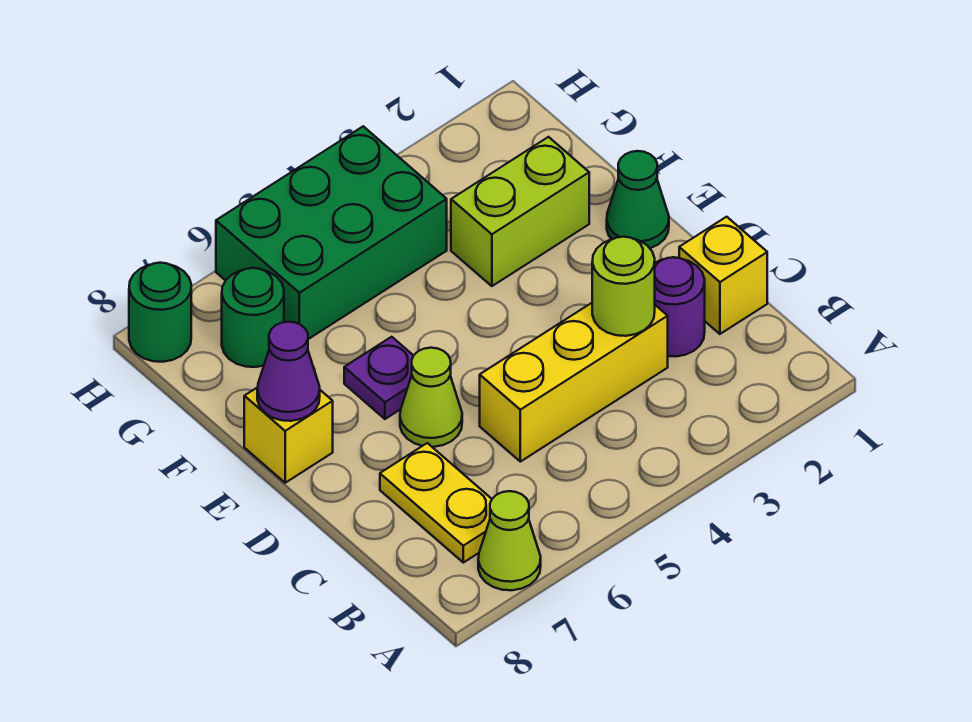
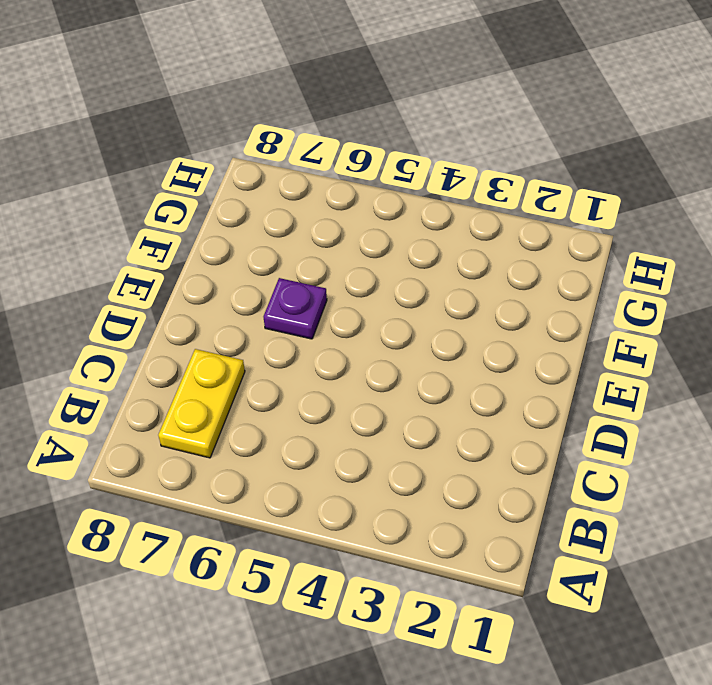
none -> lime 1x1 cone [478,491,541,590]
none -> yellow 1x1 brick [679,217,767,334]
none -> purple 1x1 round brick [655,257,705,357]

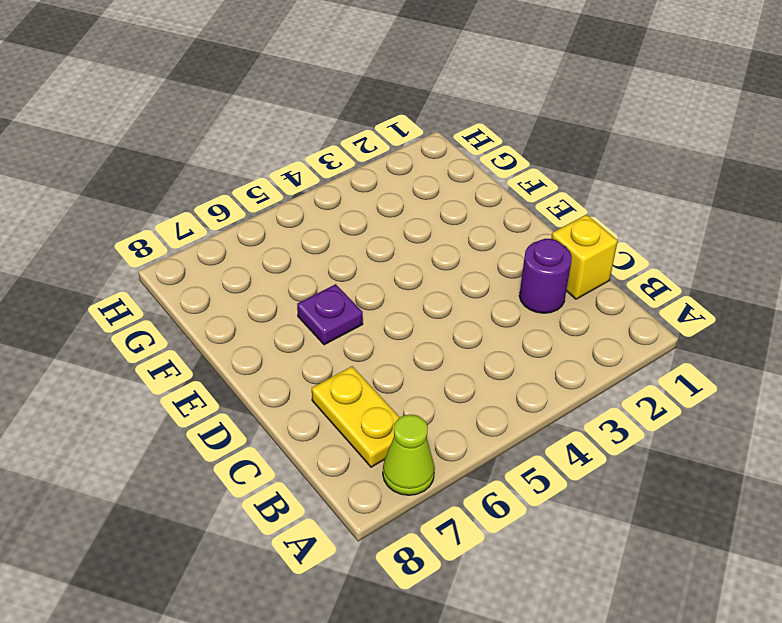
none -> yellow 1x3 brick [480,303,668,462]
none -> lime 1x1 cone [400,348,462,447]
none -> green 1x1 cone [607,151,669,248]

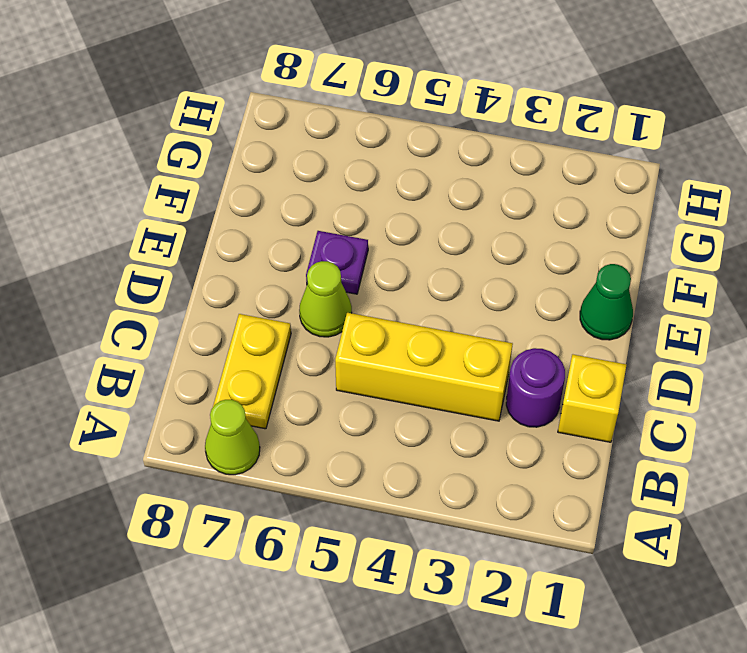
none -> yellow 1x1 brick [244,387,333,483]
none -> lime 1x2 brick [451,137,589,286]
none -> green 2x3 brick [216,126,447,339]

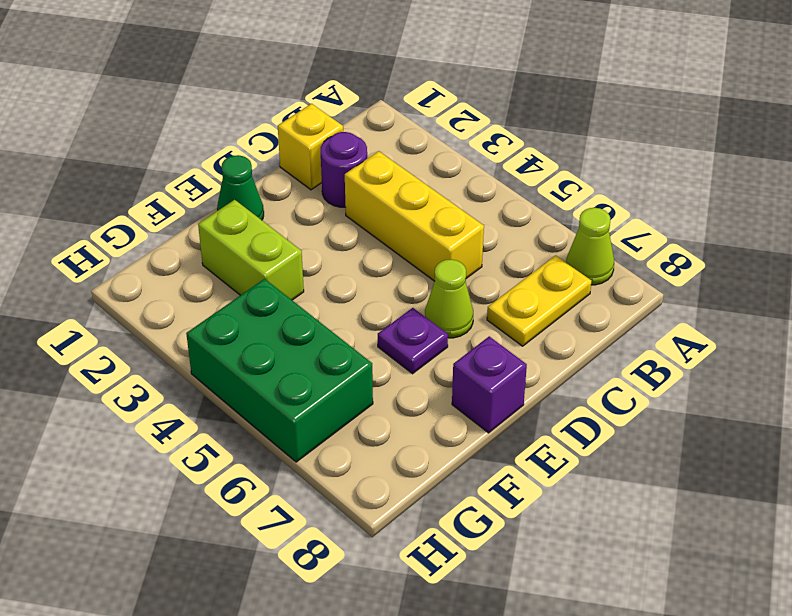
purple 1x1 brick [452,336,527,433] -> yellow 1x1 brick [244,387,333,483]
none -> green 1x1 round brick [222,268,284,367]
none -> green 1x1 round brick [129,263,191,362]
none -> lime 1x1 round brick [592,237,655,336]

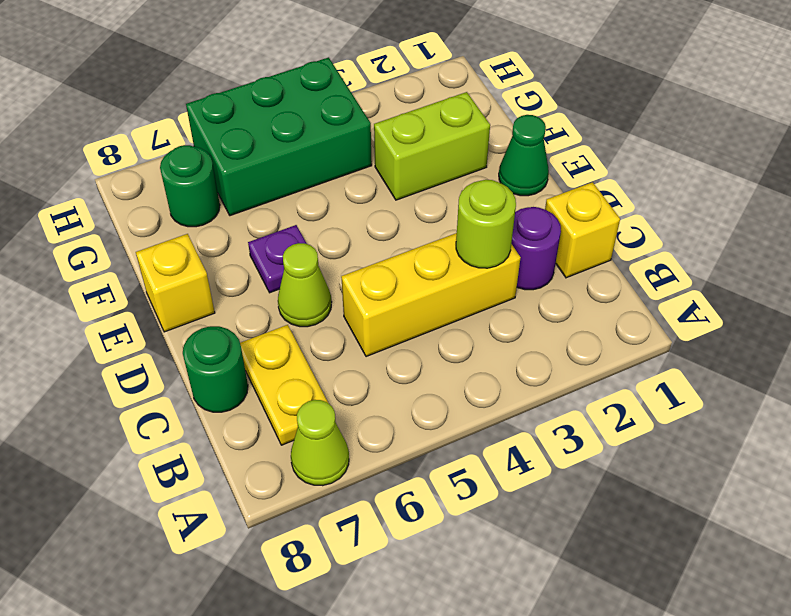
green 1x1 round brick [183,326,248,412] -> green 1x1 round brick moved to [129,263,191,362]
none -> purple 1x1 cone [257,322,320,421]

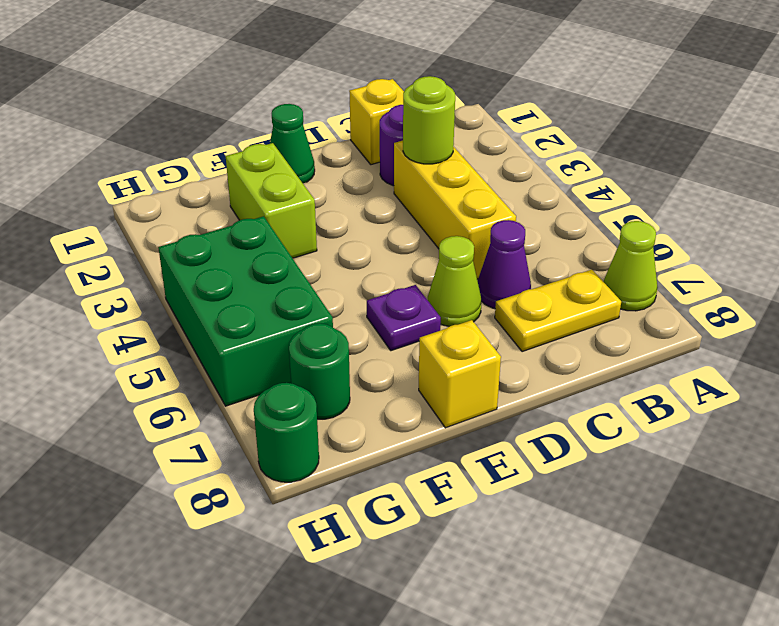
purple 1x1 cone [478,220,531,309] -> purple 1x1 cone moved to [257,322,320,421]

